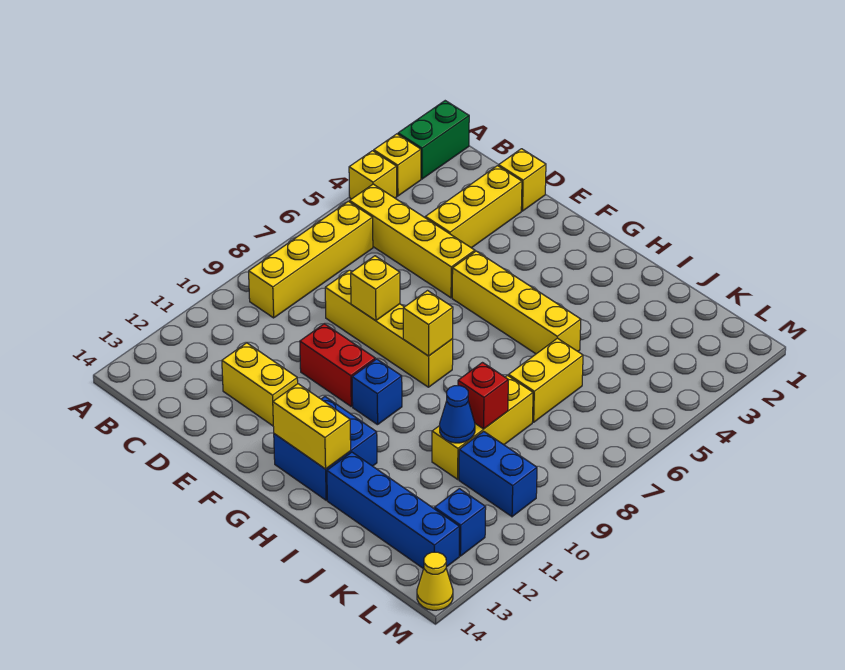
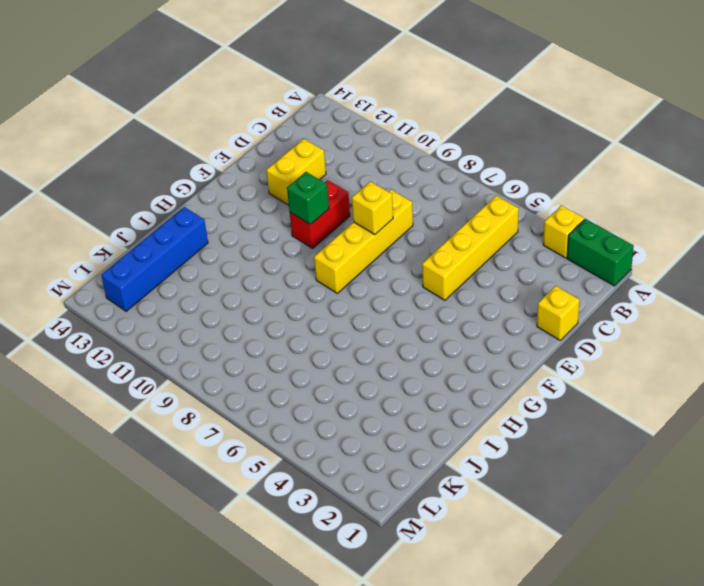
green 1x1 brick [287,172,329,225] -> none
none -> yellow 1x1 brick [349,151,397,199]
none -> yellow 1x4 brick [249,201,373,318]
none -> yellow 1x3 brick [425,166,522,248]

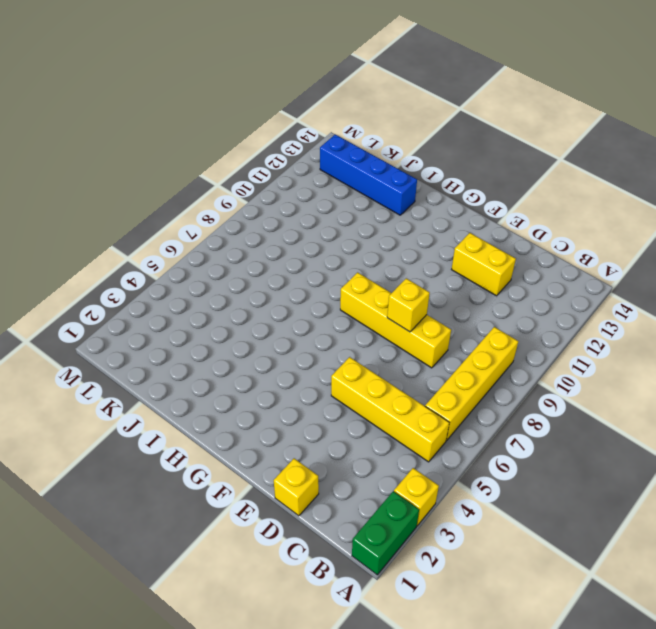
none -> yellow 1x1 brick [349,151,397,199]
none -> yellow 1x3 brick [425,166,522,248]
none -> red 1x2 brick [300,324,375,406]

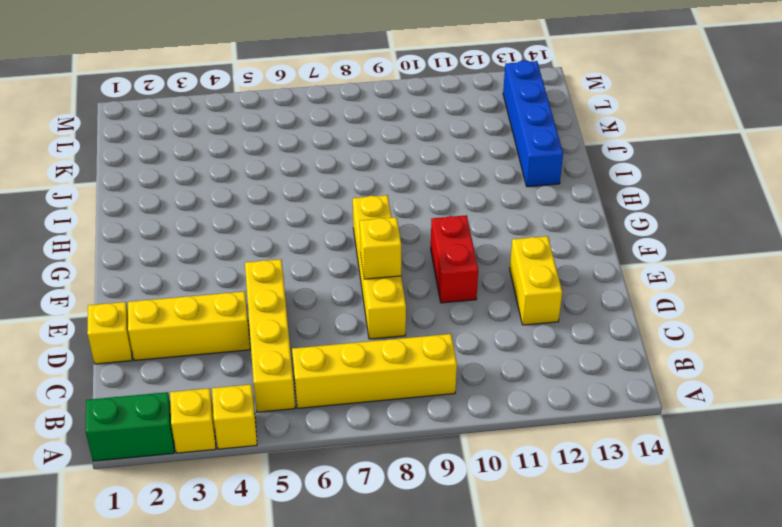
none -> yellow 1x4 brick [452,251,581,354]
none -> blue 1x1 brick [352,359,402,425]
none -> blue 2x2 brick [274,397,377,500]

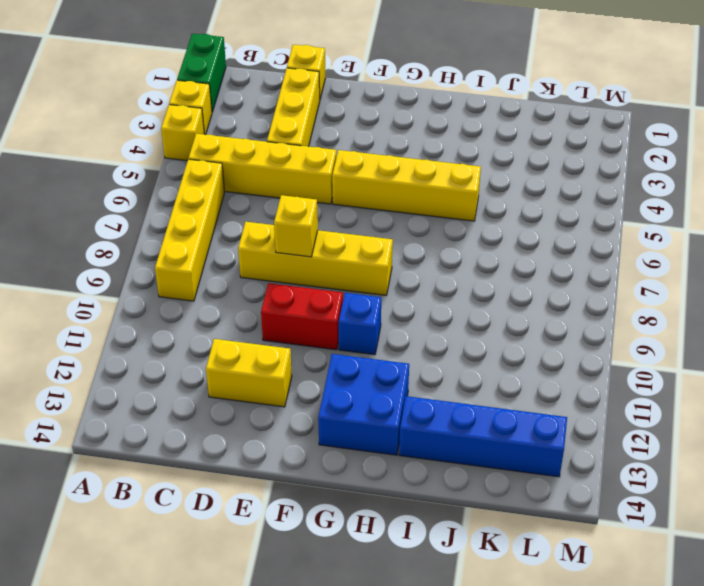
none -> yellow 1x2 brick [509,338,583,422]
none -> yellow 1x3 brick [432,375,533,479]
none -> blue 1x2 brick [459,431,537,517]

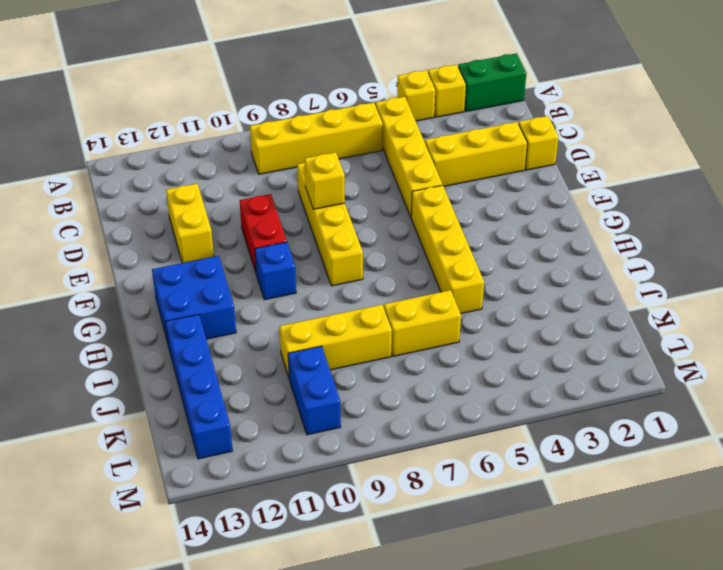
none -> blue 1x1 brick [434,489,486,556]
none -> yellow 1x1 cone [417,552,453,610]
none -> yellow 1x1 brick [403,291,453,356]

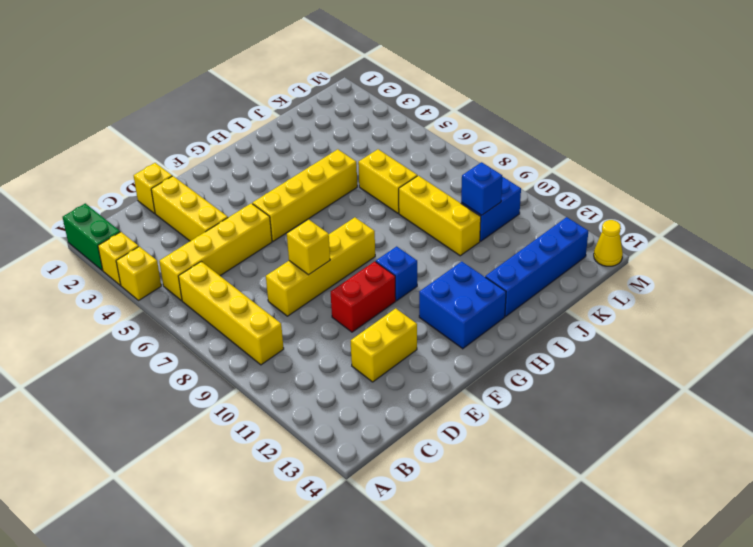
blue 1x1 brick [461,162,502,215] -> blue 1x1 brick moved to [434,489,486,556]
none -> yellow 1x1 brick [403,291,453,356]
none -> yellow 1x2 brick [273,384,351,469]
none -> red 1x1 brick [458,363,508,429]

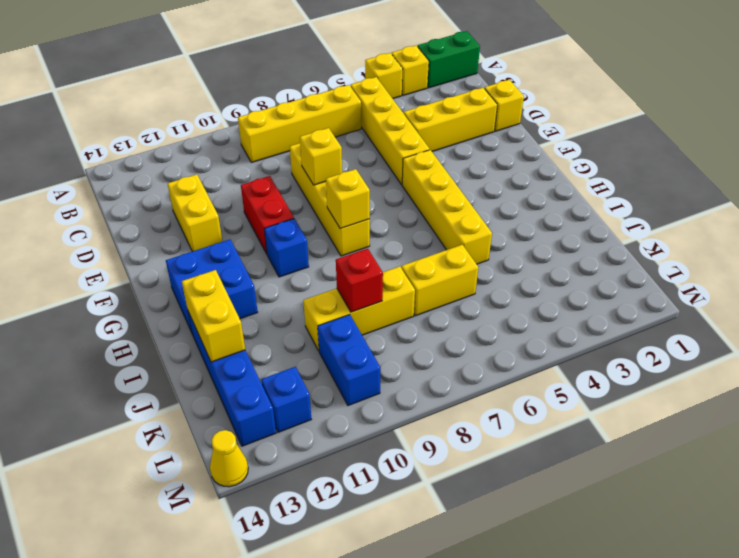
yellow 1x2 brick [182,270,245,362] -> yellow 1x2 brick moved to [273,384,351,469]
none -> blue 1x1 cone [440,386,475,443]

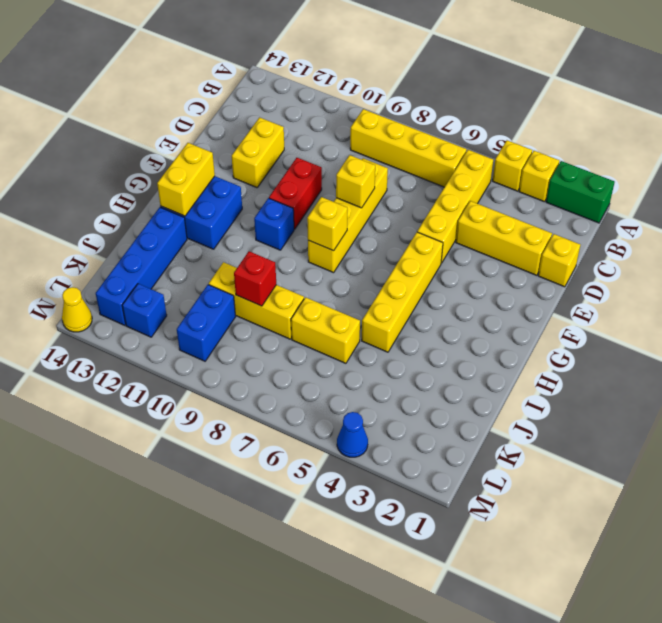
blue 1x1 cone [337,412,368,457] -> blue 1x1 cone moved to [440,386,475,443]

